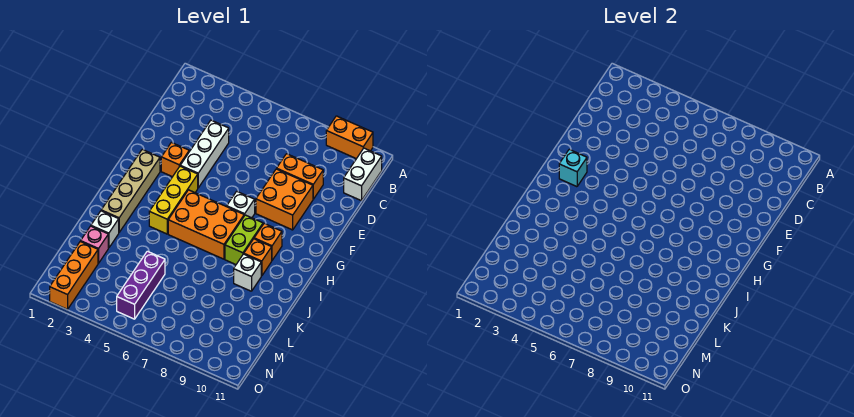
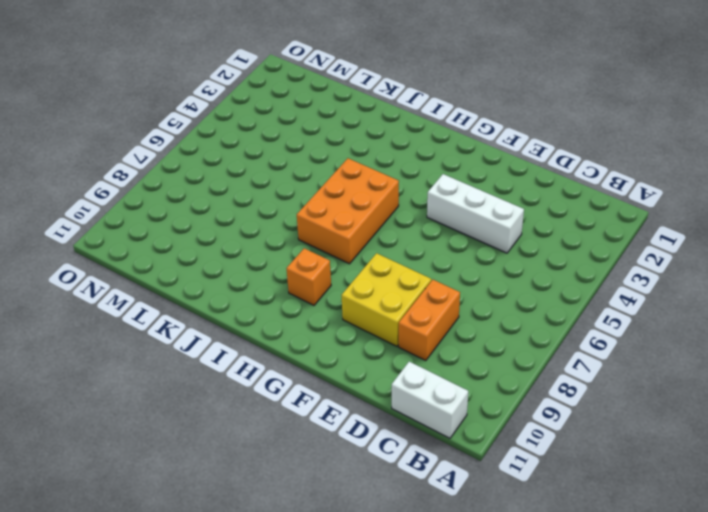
yellow 2x2 brick [342,253,431,346] -> orange 2x2 brick [256,169,313,230]
none -> orange 1x2 brick [326,116,373,159]
none -> orange 1x1 brick [161,142,189,177]
none -> tan 1x4 brick [101,150,160,232]

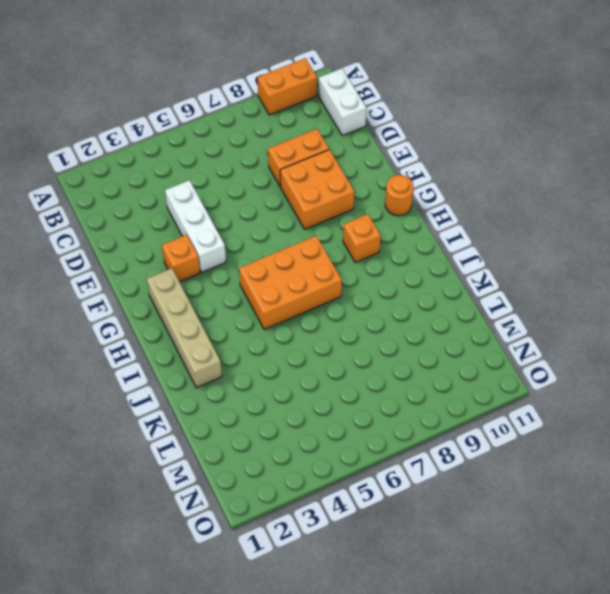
orange 1x1 round brick [385,175,413,216] -> none
none -> yellow 1x3 brick [149,166,198,234]
none -> white 1x1 brick [227,191,255,218]
none -> lime 1x2 brick [225,215,263,264]

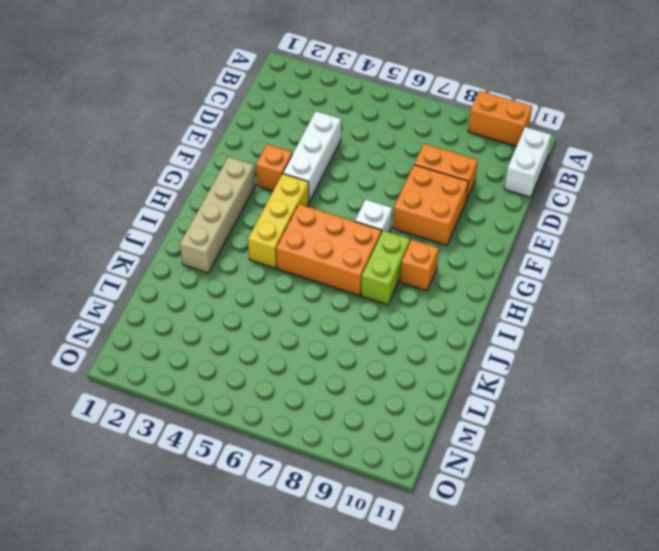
none -> orange 1x1 brick [244,239,272,276]
none -> white 1x1 brick [234,254,261,291]
none -> white 1x1 brick [91,211,119,248]

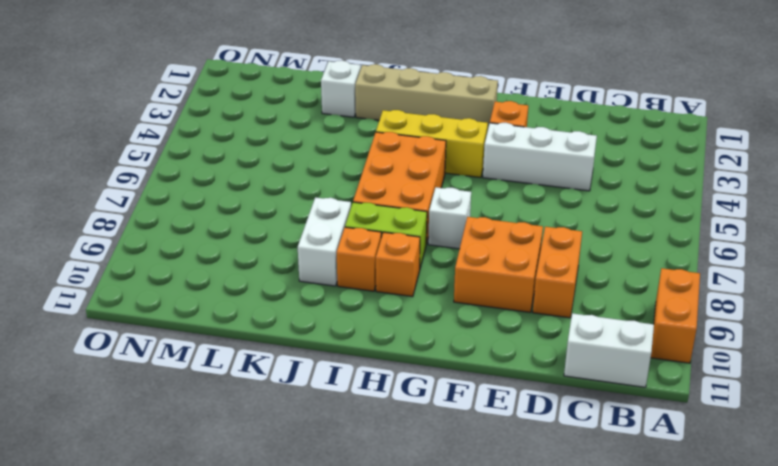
white 1x2 brick [298,197,351,286] -> white 1x1 brick [234,254,261,291]
none -> pink 1x1 brick [81,226,108,263]
none -> purple 1x3 brick [117,251,165,319]
none -> orange 1x3 brick [50,241,98,309]

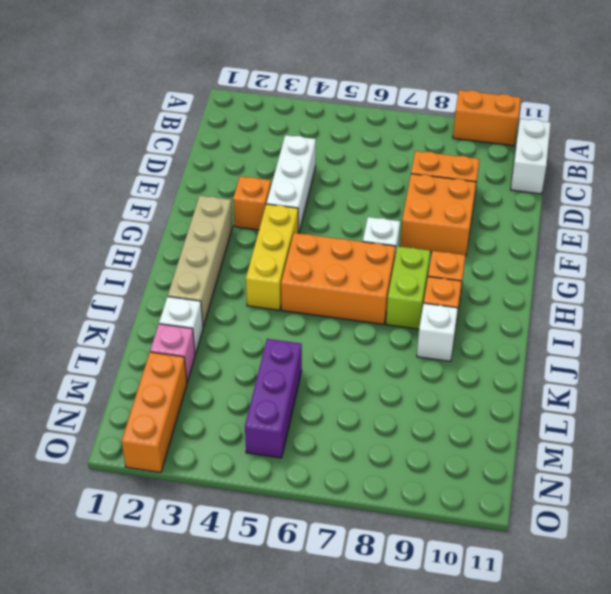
none -> cyan 1x1 brick [559,150,587,187]

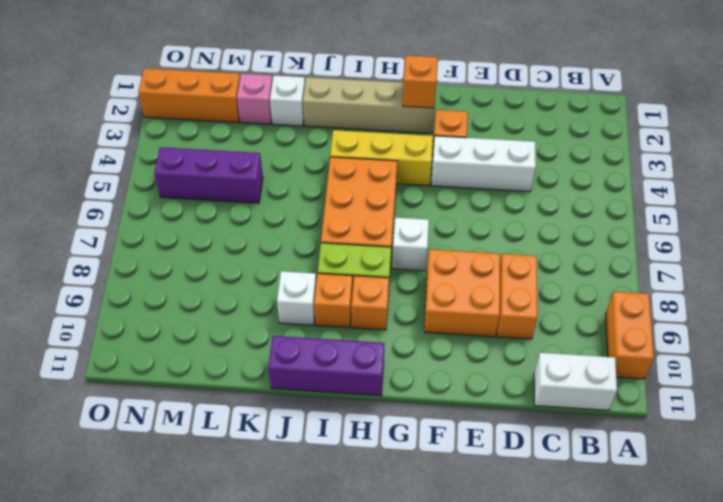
orange 1x1 brick [403,56,438,108] -> cyan 1x1 brick [559,150,587,187]
purple 1x3 brick [268,336,385,396] -> none

